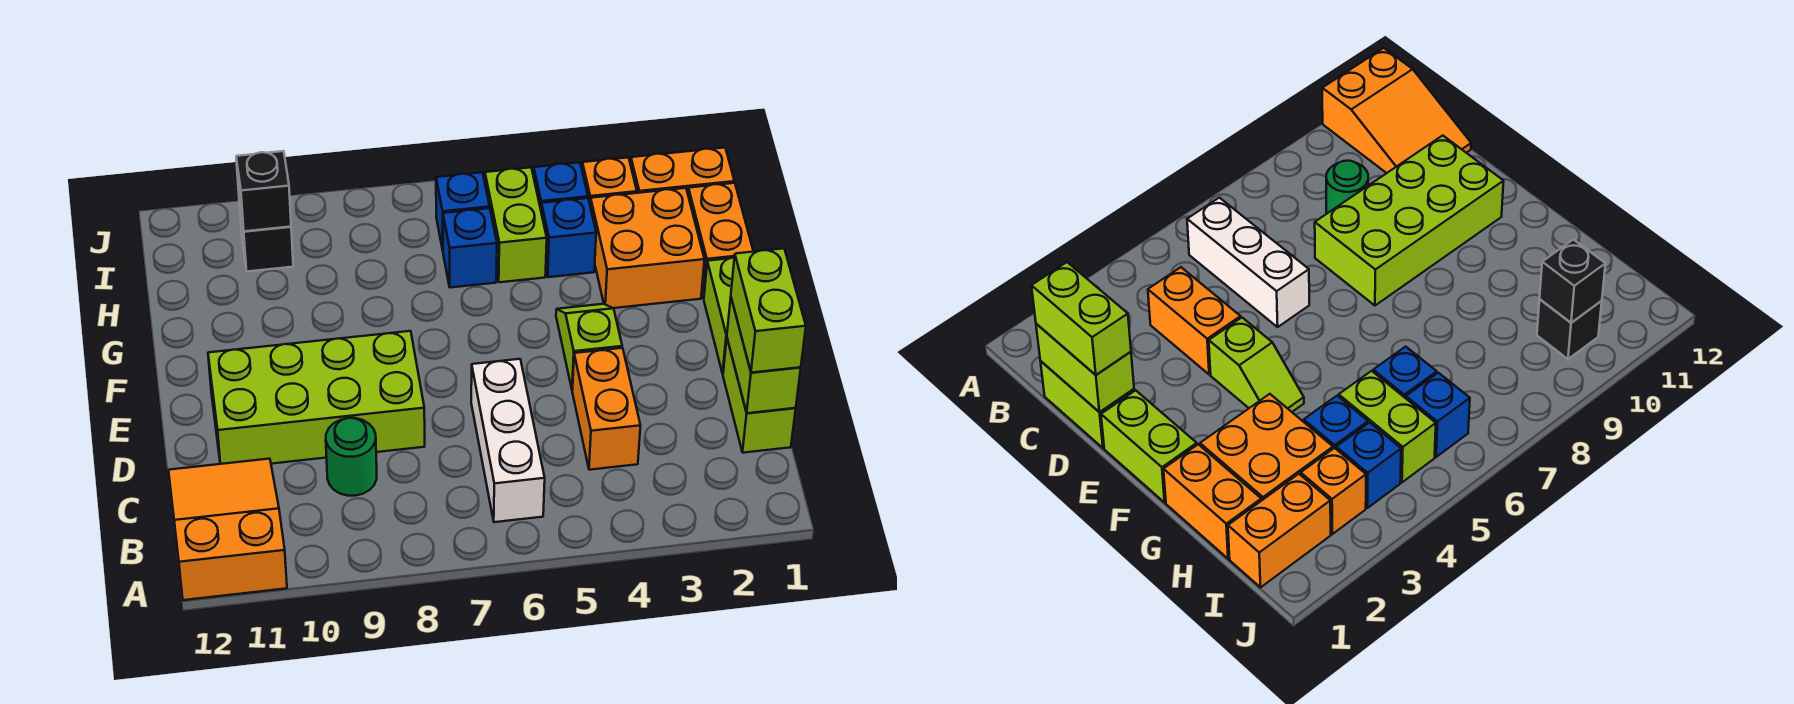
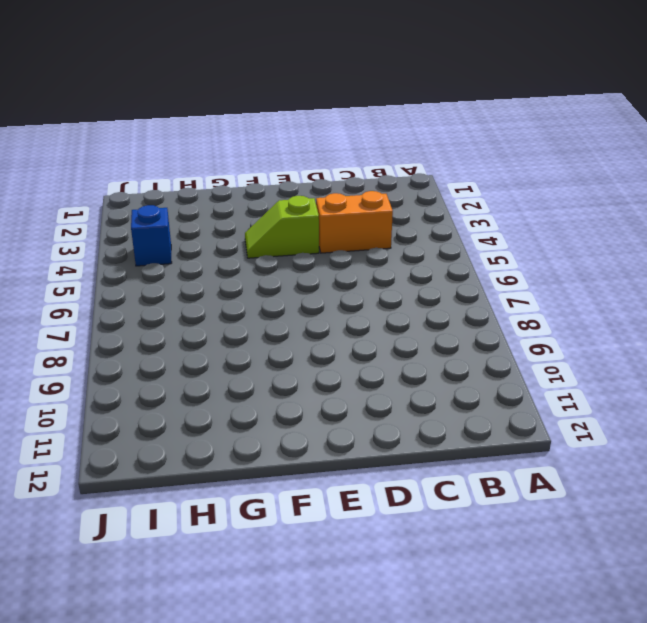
none -> orange 2x3 slope [169,459,287,600]
none -> white 1x3 brick [471,359,545,522]
none -> lime 1x2 brick [723,339,796,453]

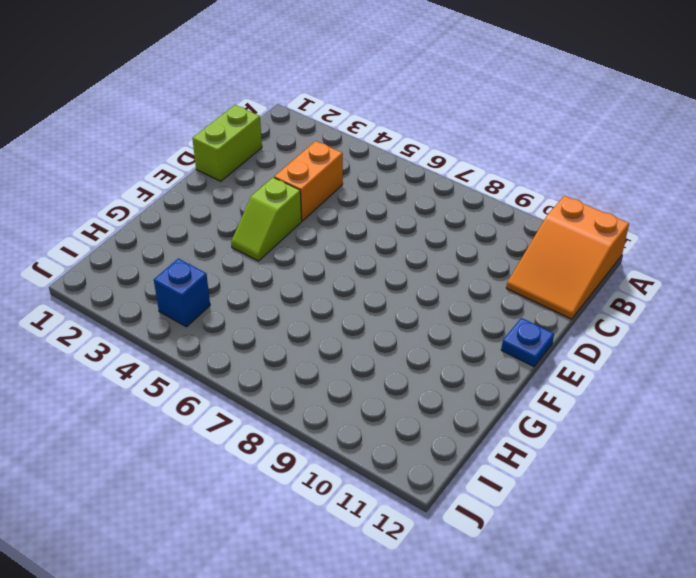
blue 1x1 plate [501,318,554,367] -> none
none -> white 1x3 brick [471,359,545,522]
none -> green 1x1 round brick [326,418,377,496]
none -> lime 2x4 brick [208,331,425,464]

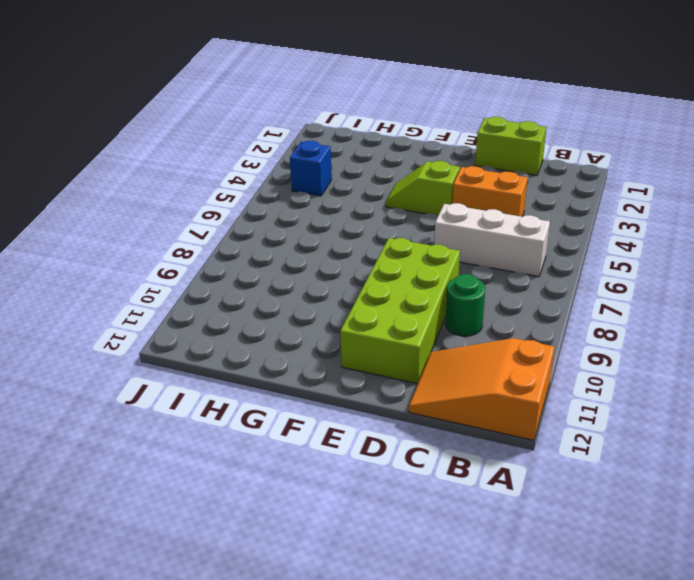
none -> lime 1x2 brick [704,258,734,374]
none -> orange 1x2 brick [688,183,753,298]
none -> orange 2x2 brick [590,188,704,308]

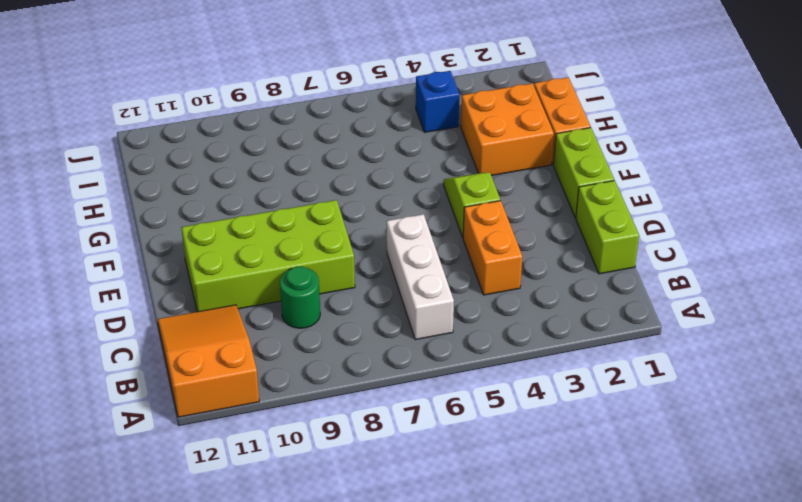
none -> blue 1x1 brick [541,198,596,277]
none -> lime 1x2 brick [485,167,547,282]
none -> blue 1x1 brick [443,208,497,288]

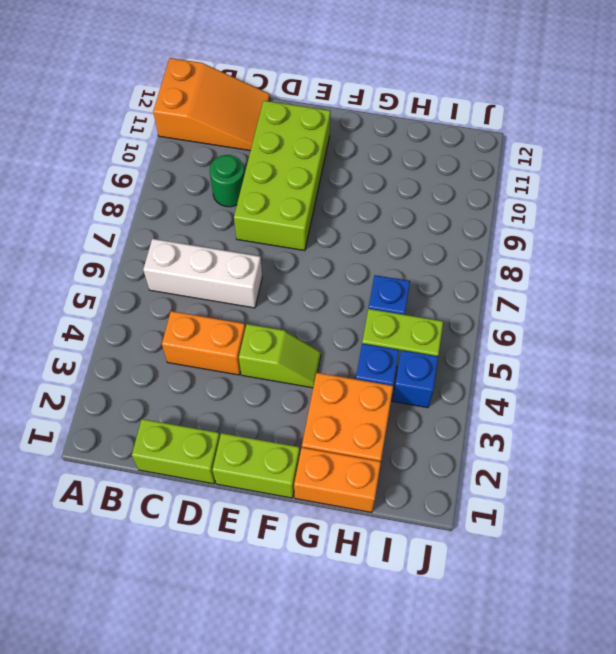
none -> orange 1x2 brick [631,148,734,193]
none -> orange 1x1 brick [582,158,637,203]
none -> blue 1x1 brick [436,172,490,250]

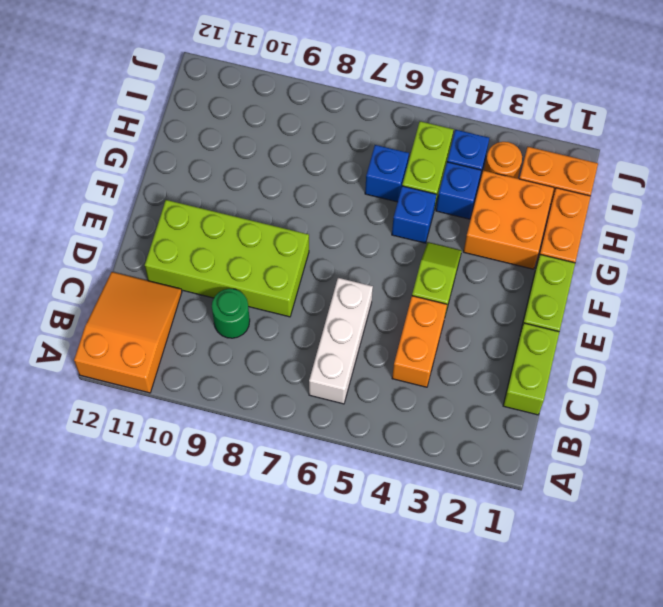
blue 1x1 brick [392,186,436,243] -> blue 1x1 brick moved to [436,172,490,250]
orange 1x1 round brick [484,142,522,179] -> orange 1x1 brick [582,158,637,203]
none -> black 1x1 brick [239,201,293,272]
none -> lime 1x2 brick [727,298,801,413]
none -> black 1x1 brick [236,151,291,231]

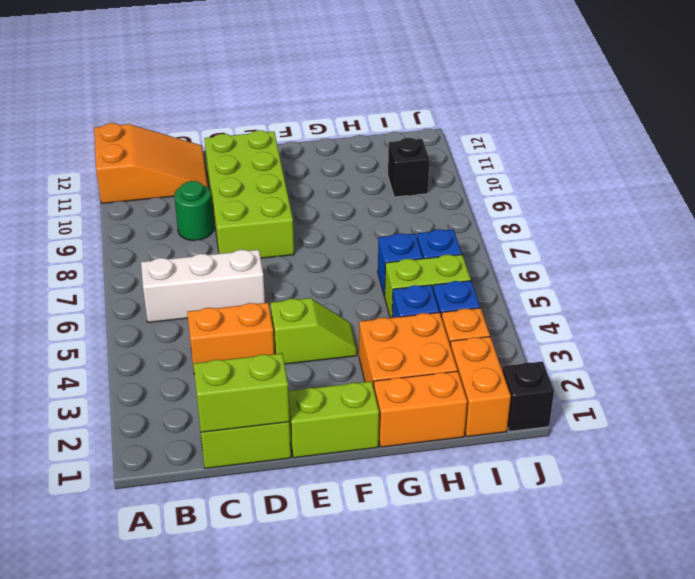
black 1x1 brick [502,361,554,432] -> black 1x1 brick moved to [236,151,291,231]
none -> lime 1x2 brick [731,248,806,373]

